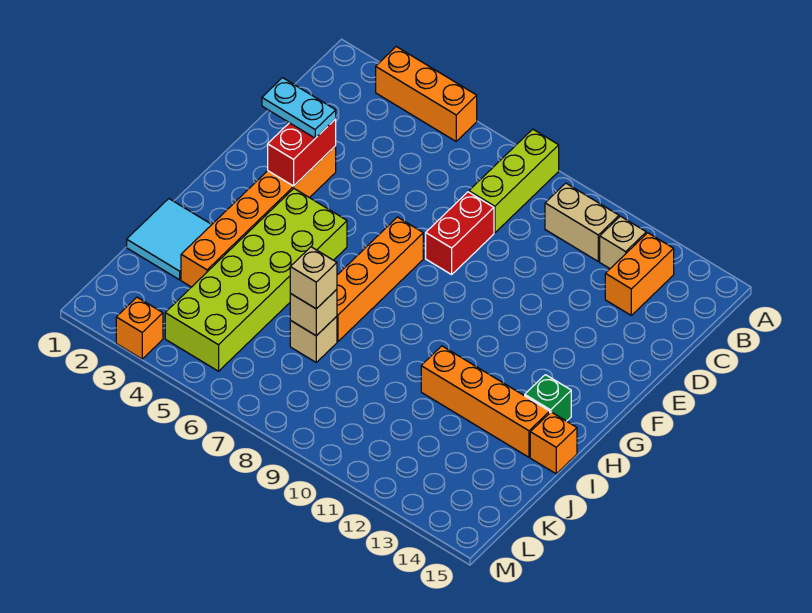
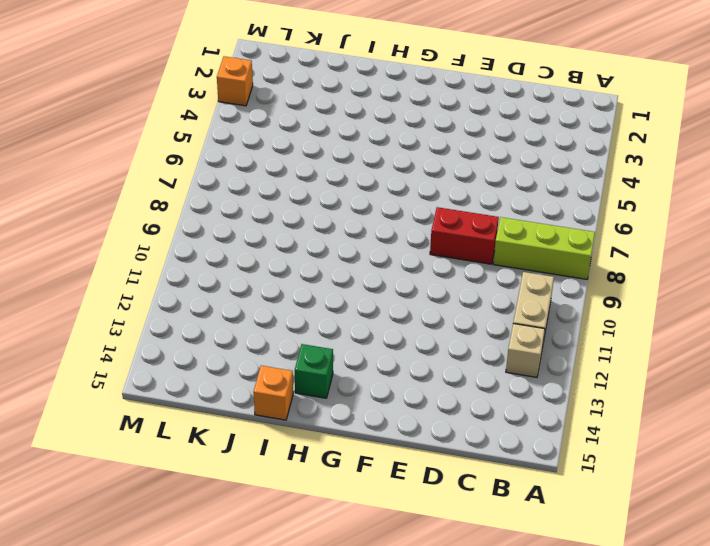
none -> orange 1x3 brick [376,47,477,141]
none -> orange 1x2 brick [605,233,674,315]
none -> orange 1x6 brick [181,146,336,287]

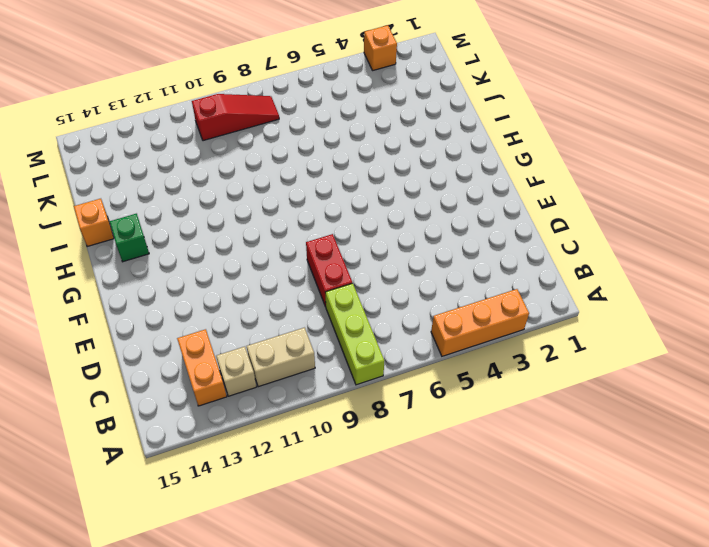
red 1x3 slope [192,94,279,141] -> none
none -> orange 1x6 brick [181,146,336,287]
none -> orange 1x4 brick [337,217,423,342]
none -> lime 2x6 brick [165,189,347,371]

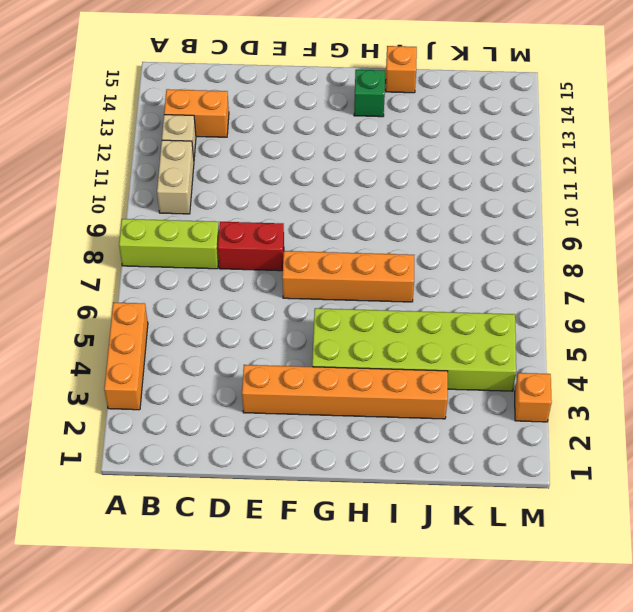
none -> cyan 2x2 tile [127,199,212,280]
none -> orange 1x4 brick [421,346,550,457]
none -> tan 1x1 brick [290,316,337,362]

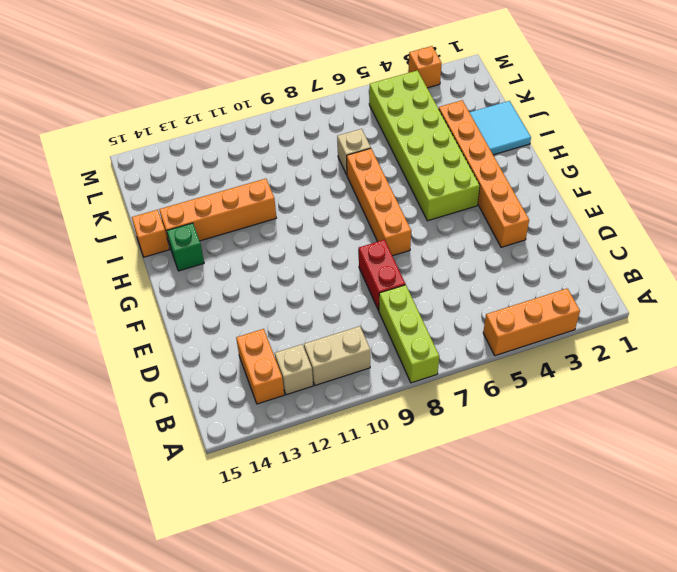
none -> red 1x2 brick [268,119,336,186]
none -> tan 1x1 brick [290,289,337,336]
none -> cyan 1x2 plate [262,78,336,138]

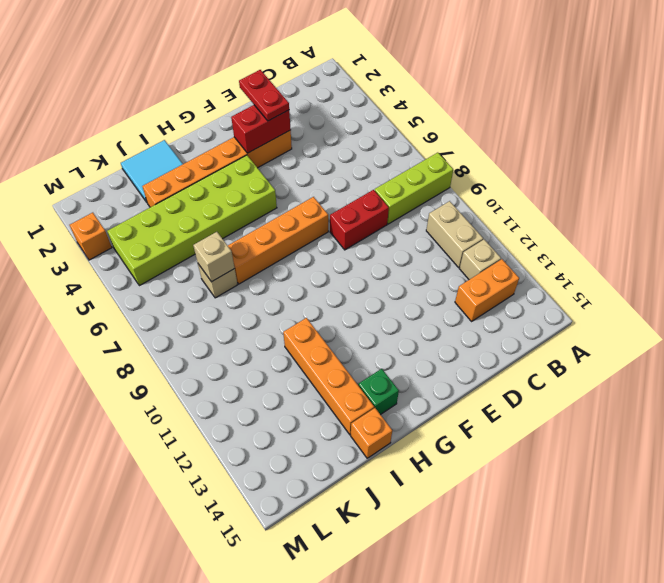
red 1x2 plate [239,70,289,121] -> cyan 1x2 plate [262,78,336,138]
none -> orange 1x3 brick [376,47,477,141]
none -> tan 1x1 brick [290,247,337,309]

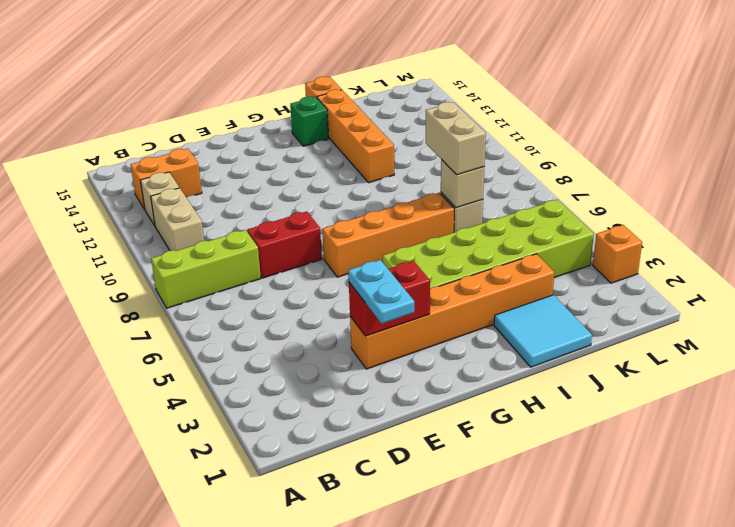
tan 1x2 brick [426,102,486,175] -> tan 1x1 brick [290,247,337,309]
none -> orange 1x3 brick [376,47,477,141]

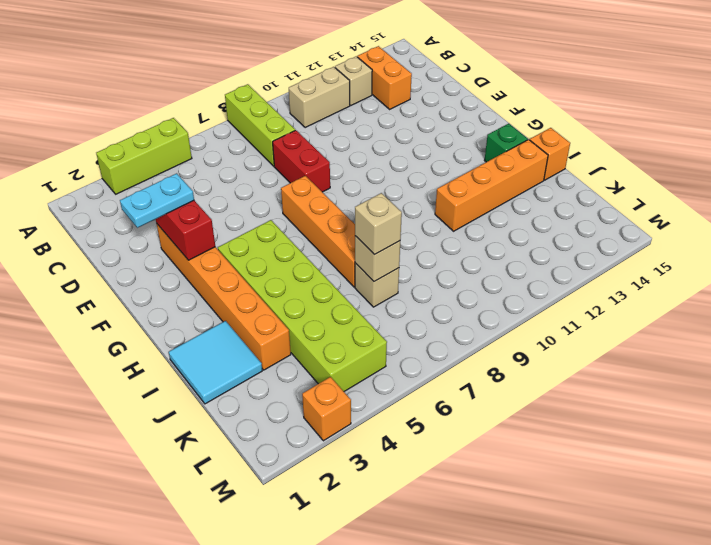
lime 1x3 brick [96,118,192,194] -> orange 1x3 brick [376,47,477,141]

